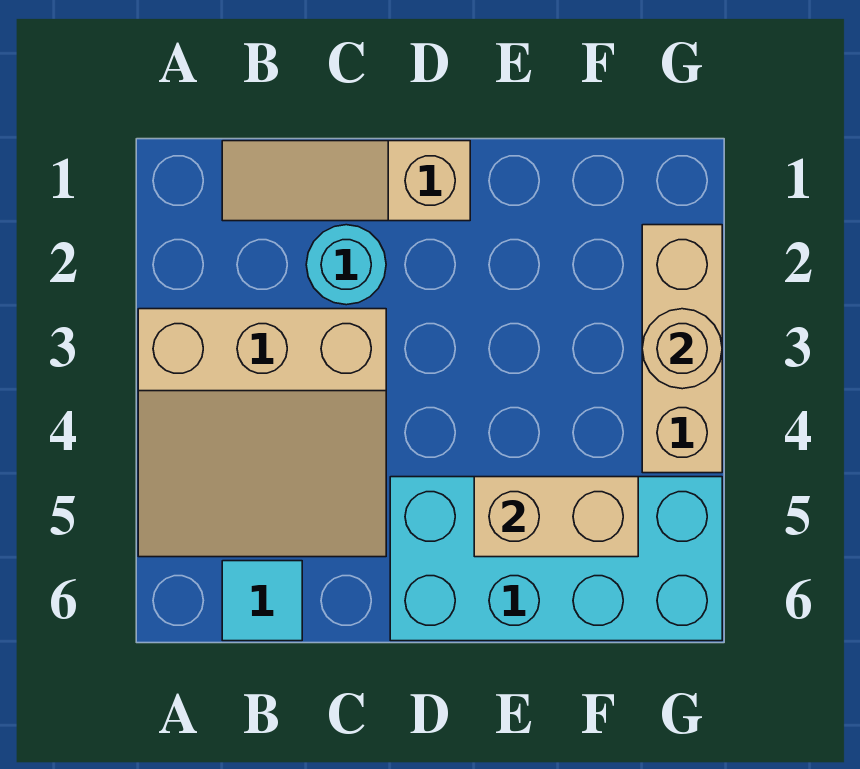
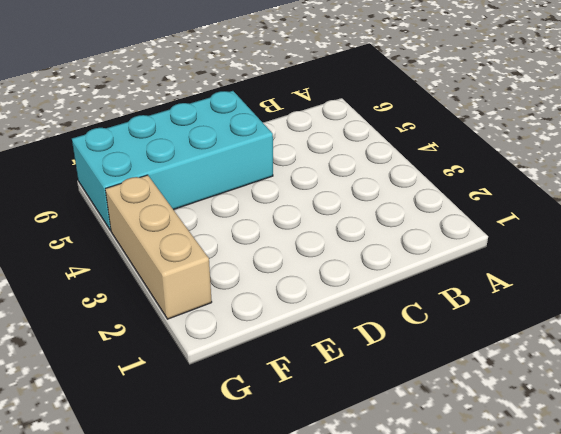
none -> tan 3x3 slope [138,309,386,557]
none -> tan 1x3 slope [222,141,470,221]

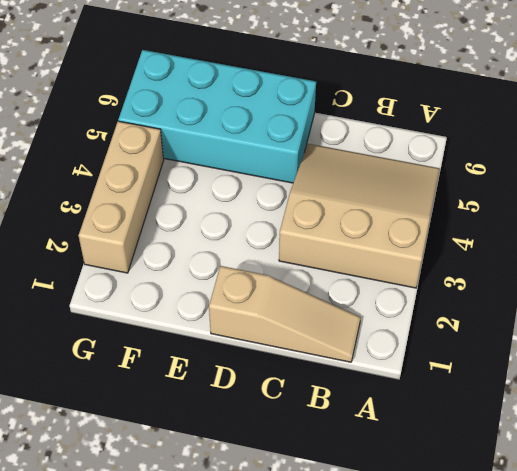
none -> cyan 1x1 tile [222,561,302,641]
none -> cyan 1x1 round brick [306,225,386,305]

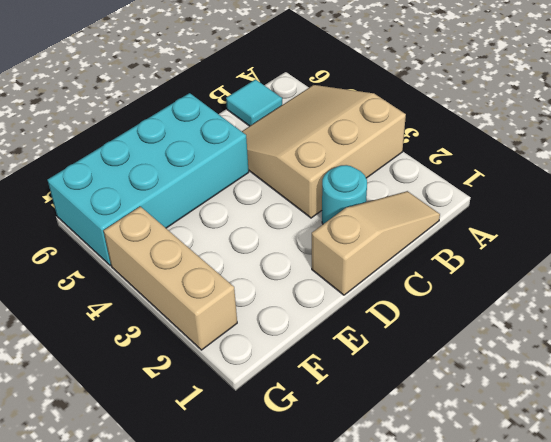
none -> tan 1x2 brick [474,477,638,557]
none -> tan 1x1 round brick [642,309,722,389]

